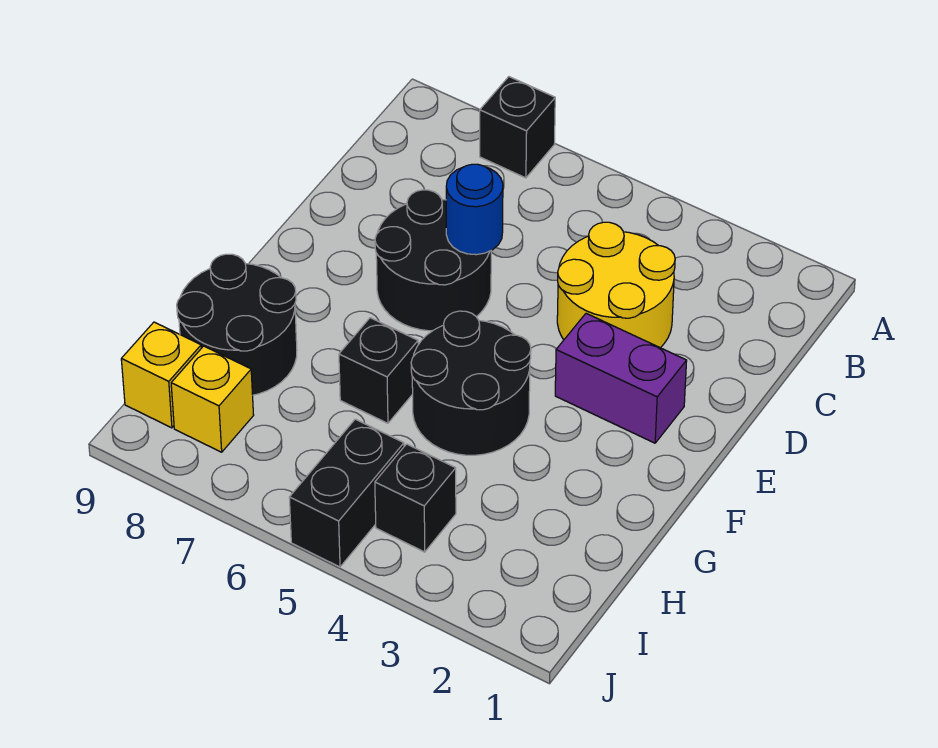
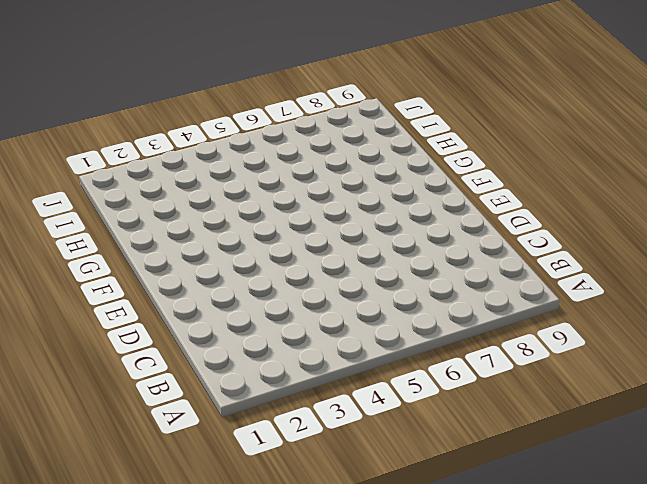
none -> black 1x1 brick [480,77,555,178]
none -> yellow 2x2 round brick [557,222,675,348]
none -> black 2x2 round brick [375,190,491,331]

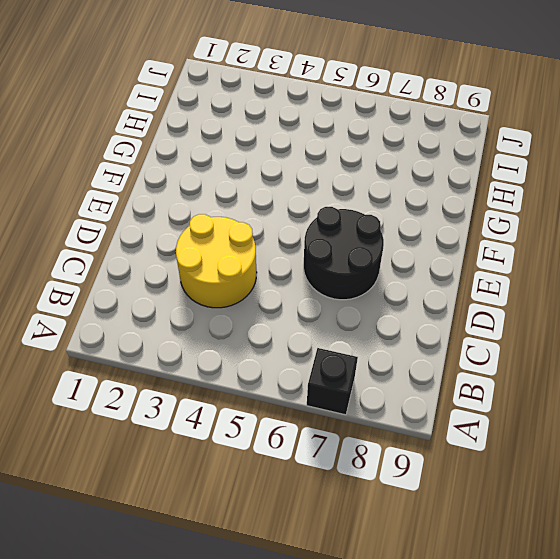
none -> purple 1x2 brick [555,313,687,443]
none -> black 2x2 round brick [411,311,531,455]
none -> black 1x1 brick [339,318,418,423]

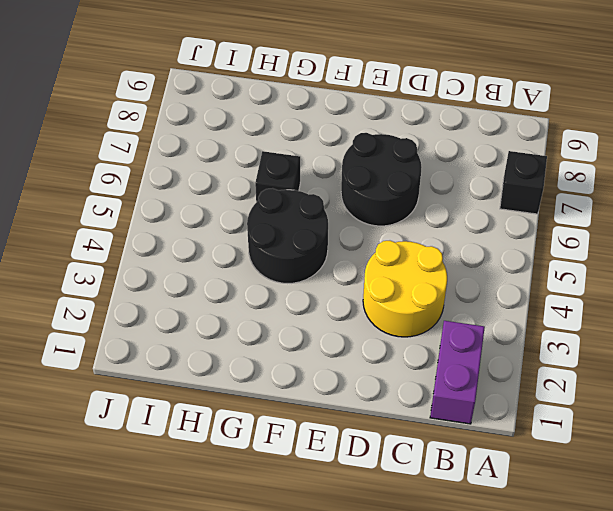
purple 1x2 brick [430,321,485,424] -> purple 1x2 brick moved to [555,313,687,443]
none -> black 2x2 round brick [177,254,297,395]
none -> black 1x1 brick [375,444,456,552]
none -> black 1x2 brick [289,419,404,567]

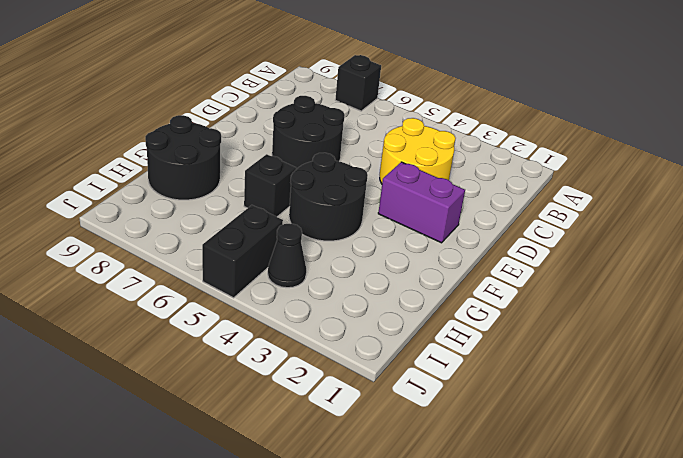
black 1x1 cone [268,223,306,288] -> black 1x1 brick [375,444,456,552]
none -> yellow 1x1 brick [171,346,254,452]
none -> yellow 1x1 brick [121,322,201,428]
none -> blue 1x1 round brick [446,164,503,255]

